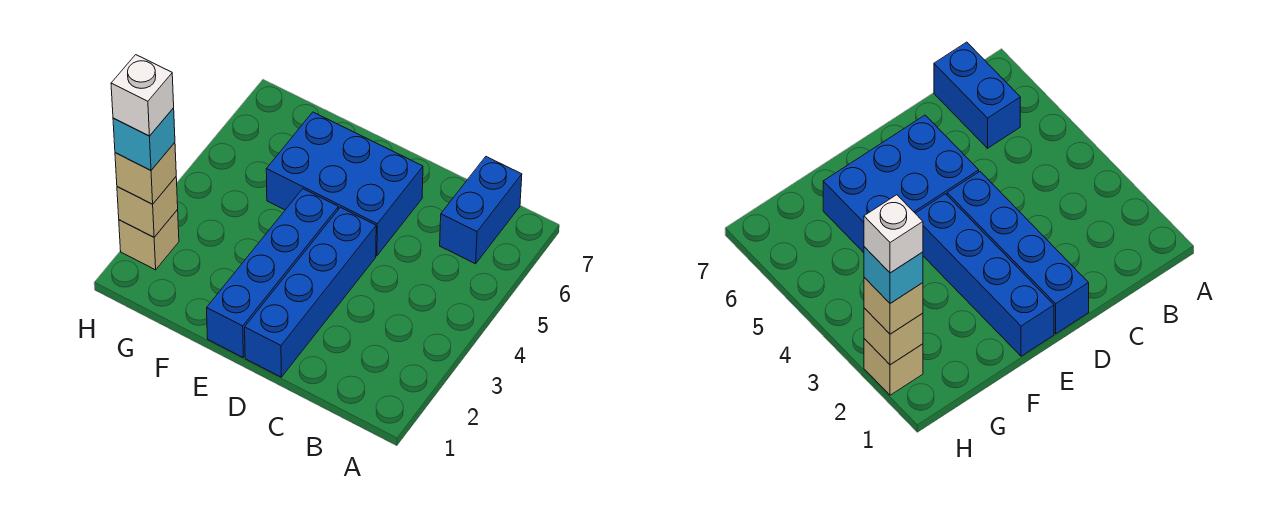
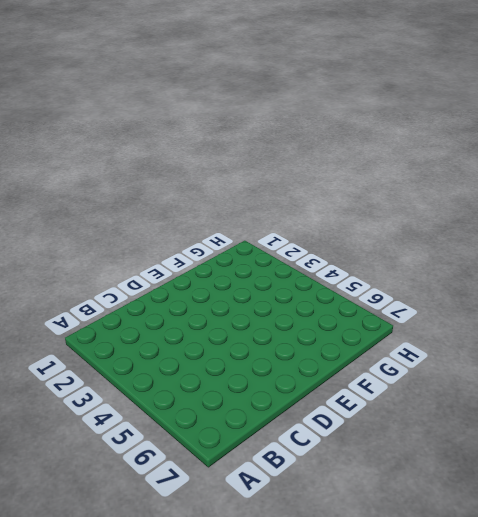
none -> blue 1x2 brick [440,157,522,264]
none -> blue 1x4 brick [245,207,376,377]

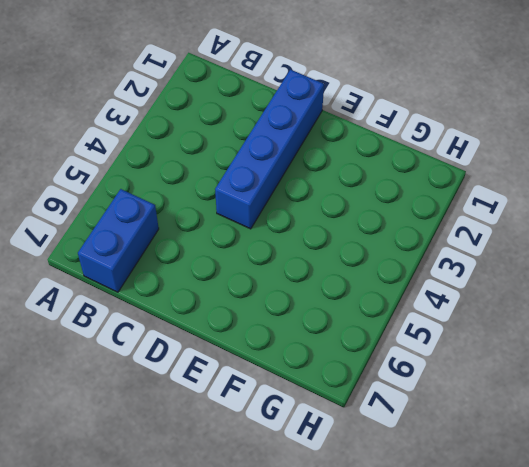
none -> blue 2x3 brick [266,112,423,256]
none -> blue 1x4 brick [207,189,338,357]

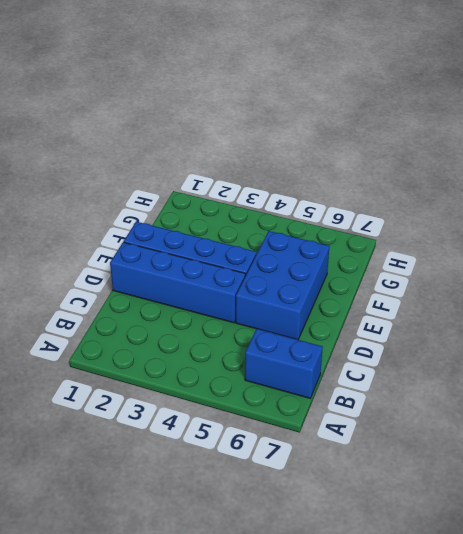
none -> tan 1x1 brick [119,210,179,270]
none -> tan 1x1 brick [117,177,178,237]

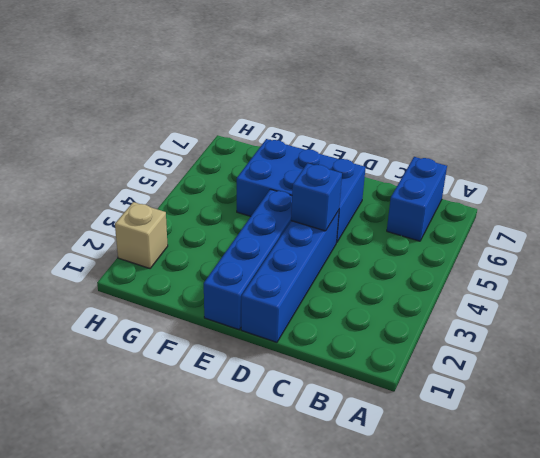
blue 1x1 brick [291,163,342,231] -> none
none -> tan 1x1 brick [117,177,178,237]
none -> tan 1x1 brick [115,143,176,204]

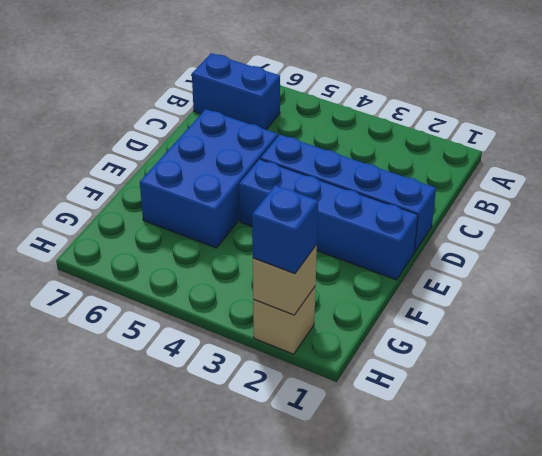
blue 1x1 brick [252,185,318,274] -> tan 1x1 brick [115,143,176,204]
none -> cyan 1x1 brick [113,108,175,170]
none -> white 1x1 brick [111,55,174,136]

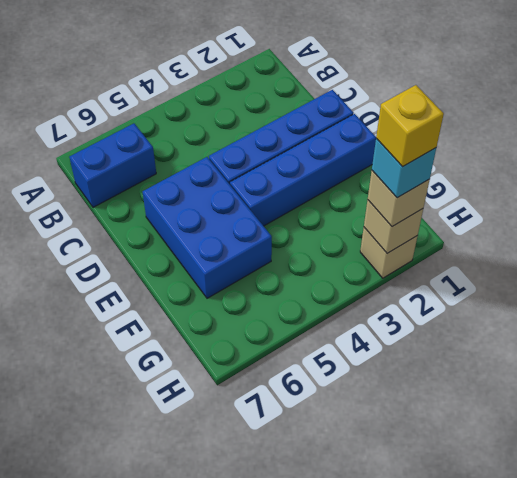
yellow 1x1 brick [376,85,444,167] -> white 1x1 brick [111,55,174,136]

